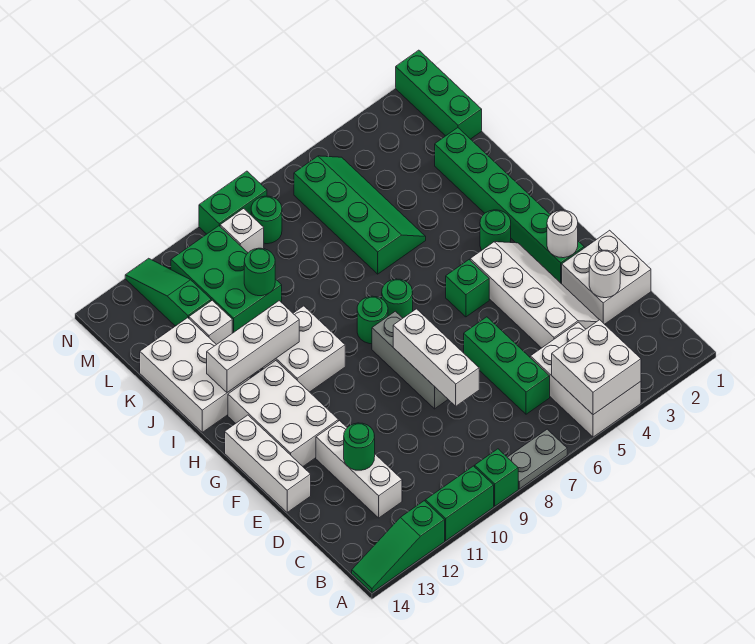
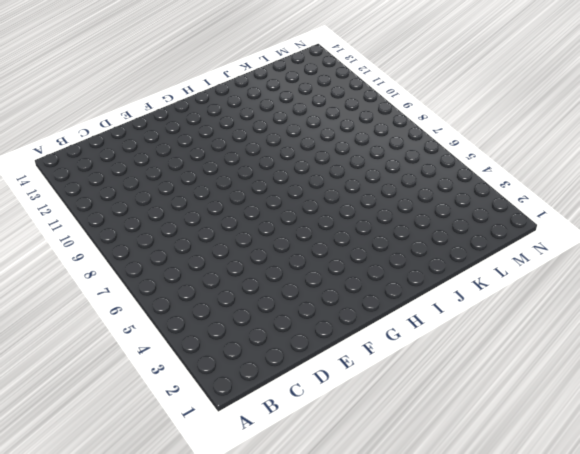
none -> white 2x3 brick [530,322,641,437]
none -> grey 1x2 plate [507,429,567,489]
none -> green 1x1 brick [475,449,518,506]
none -> green 1x2 brick [425,466,494,541]

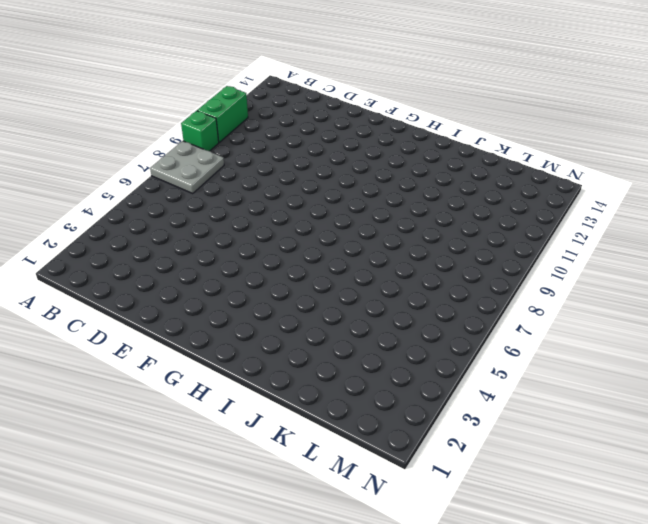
grey 2x2 plate [150,141,224,194] -> grey 1x2 plate [507,429,567,489]
none -> white 2x3 brick [530,322,641,437]
none -> green 1x3 slope [352,501,445,593]
none -> green 1x3 brick [464,317,550,414]
none -> white 1x3 brick [316,421,402,518]

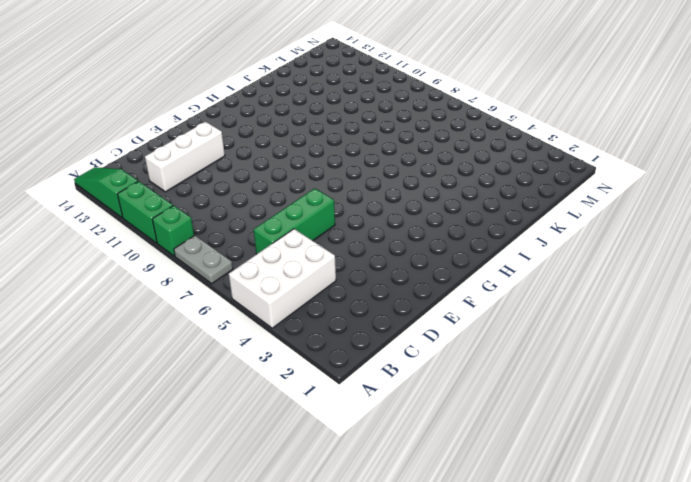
none -> white 2x2 brick [562,230,651,324]
none -> white 2x4 slope [470,242,599,348]
none -> grey 1x3 brick [372,311,448,409]
none -> white 1x3 brick [225,415,311,512]

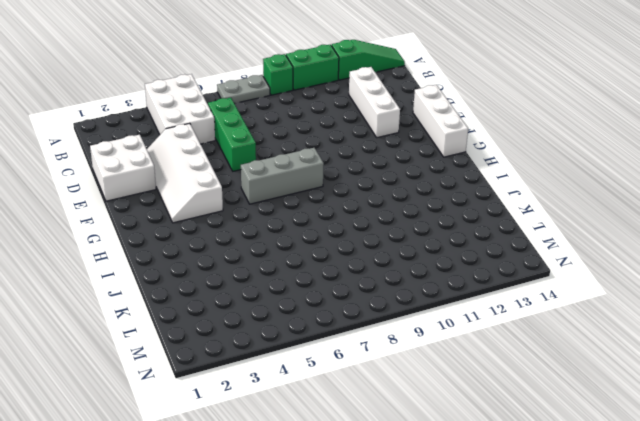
grey 1x3 brick [241,148,324,204] -> grey 1x3 brick turned to [372,311,448,409]
none -> green 1x6 brick [435,128,584,284]
none -> white 2x3 brick [228,361,338,466]
none -> green 1x1 brick [446,260,489,317]
none -> green 1x1 round brick [480,210,511,250]

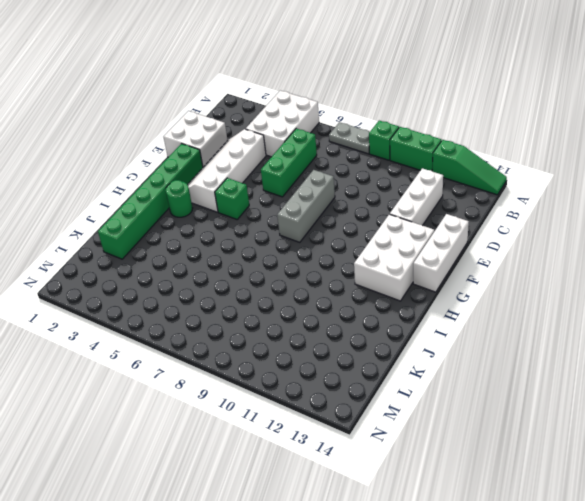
none -> green 1x1 round brick [382,279,413,318]
none -> green 1x1 round brick [357,296,388,344]
none -> white 2x2 brick [263,306,345,392]
none -> white 2x3 brick [140,318,250,432]

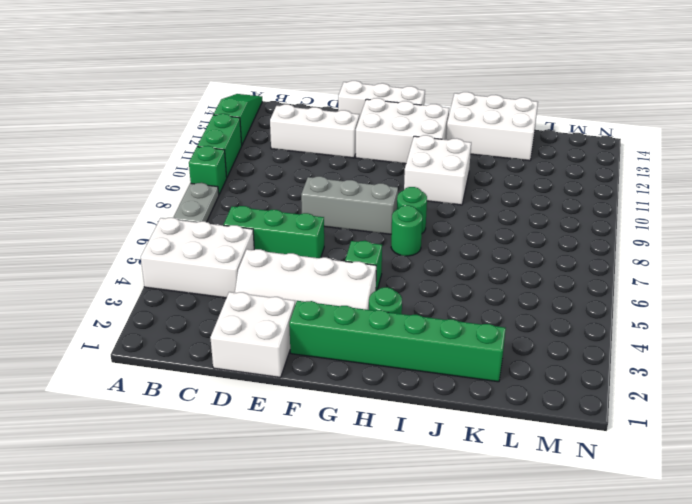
none -> green 2x4 slope [294,156,426,274]
none -> green 2x3 brick [171,226,282,333]
none -> white 1x1 brick [189,300,232,345]
none -> green 1x3 brick [396,50,482,139]

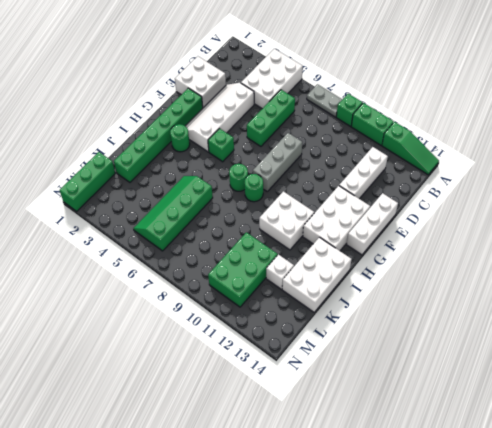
none -> green 1x3 slope [125,258,211,326]
none -> green 1x1 round brick [251,196,282,244]
none -> white 1x1 brick [220,209,264,253]
none -> green 1x2 brick [199,171,267,234]

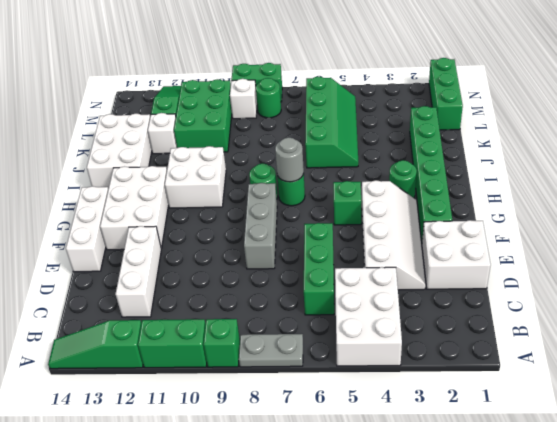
grey 1x1 round brick [275,137,304,182] -> none
none -> white 2x2 brick [552,320,641,415]
none -> white 1x1 round brick [589,250,620,298]
none -> white 1x3 brick [393,309,479,406]
none -> green 1x1 round brick [344,423,375,470]

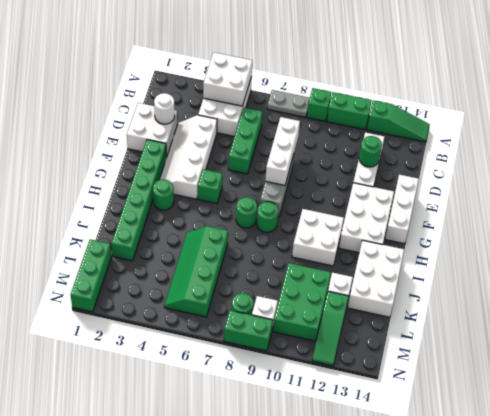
none -> white 1x1 round brick [547,210,578,258]
none -> white 1x3 brick [207,301,299,393]
none -> green 1x1 round brick [244,248,275,296]

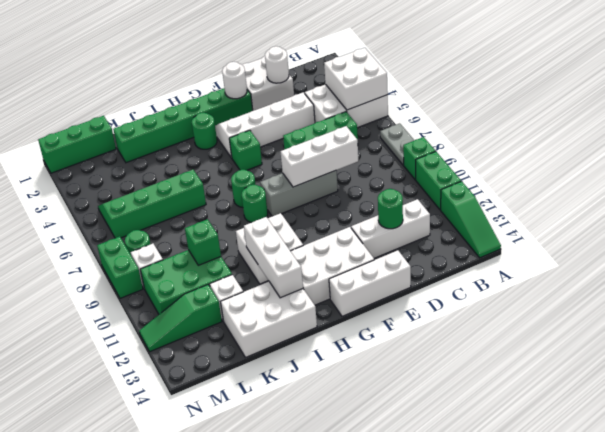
green 1x1 brick [185,219,221,265] -> green 1x1 round brick [244,248,275,296]

